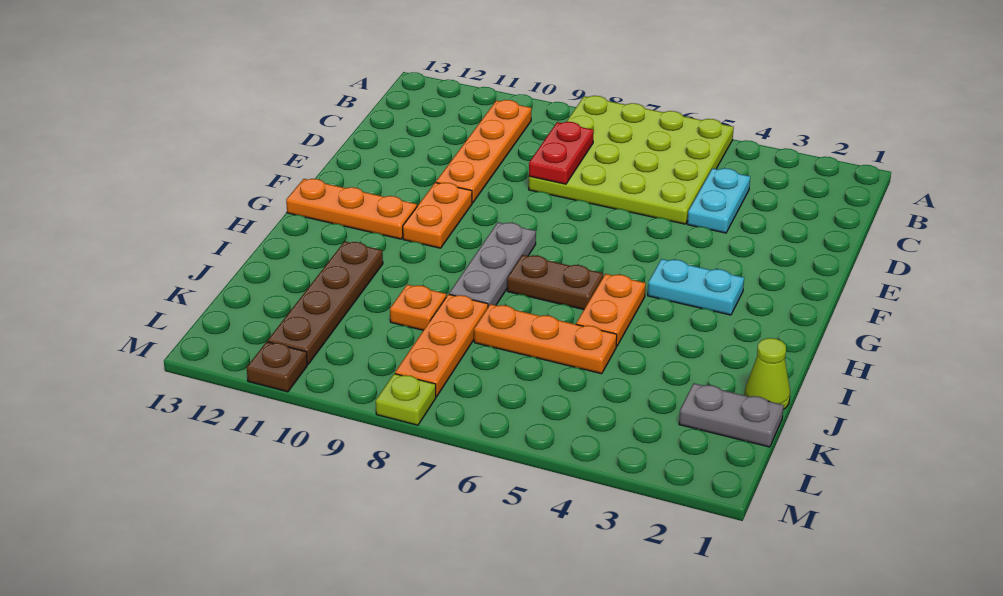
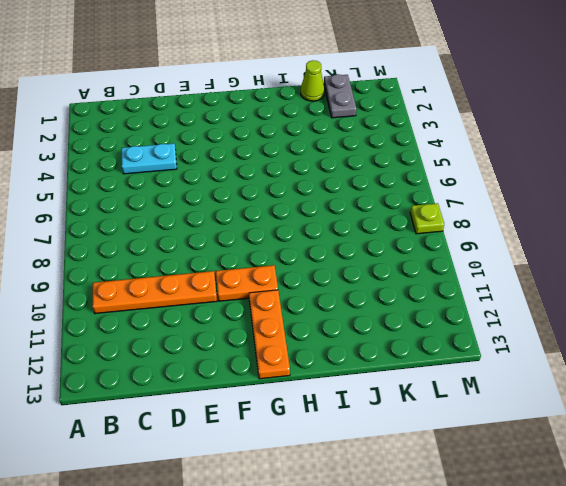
none -> lime 4x4 plate [529,96,734,224]
none -> cyan 1x2 plate [648,259,744,315]
none -> grey 1x3 plate [449,222,536,307]

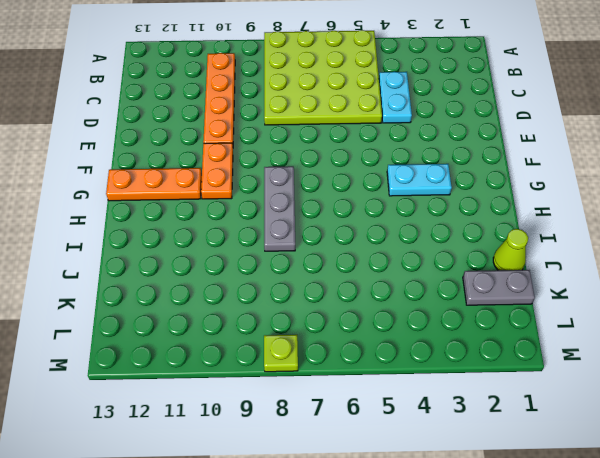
none -> orange 1x2 plate [576,274,646,347]
none -> brown 1x2 plate [507,255,603,310]
none -> brown 1x4 plate [268,241,383,364]

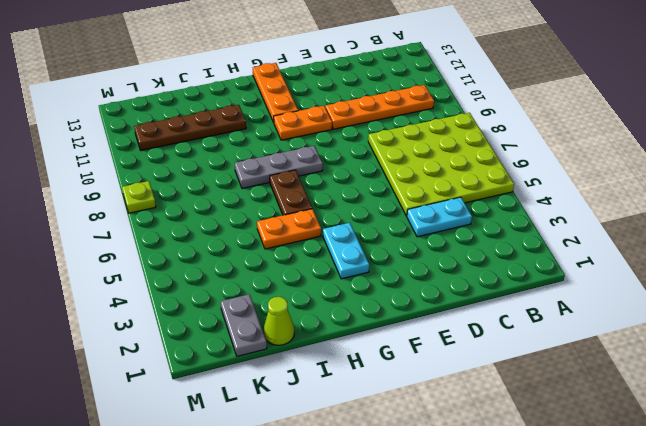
none -> orange 1x3 plate [474,304,617,374]
none -> orange 1x3 plate [395,294,488,397]
none -> orange 1x1 plate [390,285,446,330]

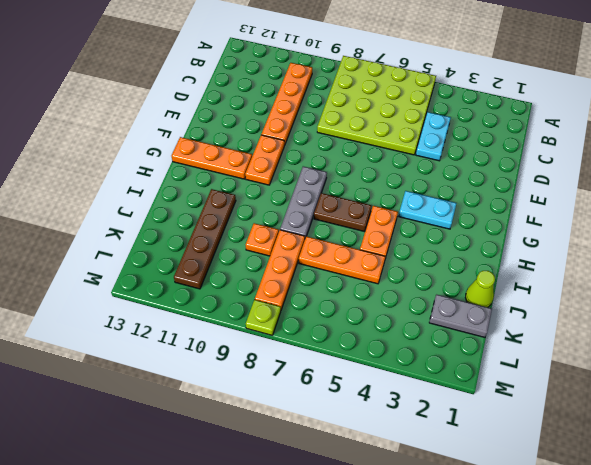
none -> brown 1x1 plate [247,342,307,392]
none -> red 1x2 plate [529,122,594,184]

